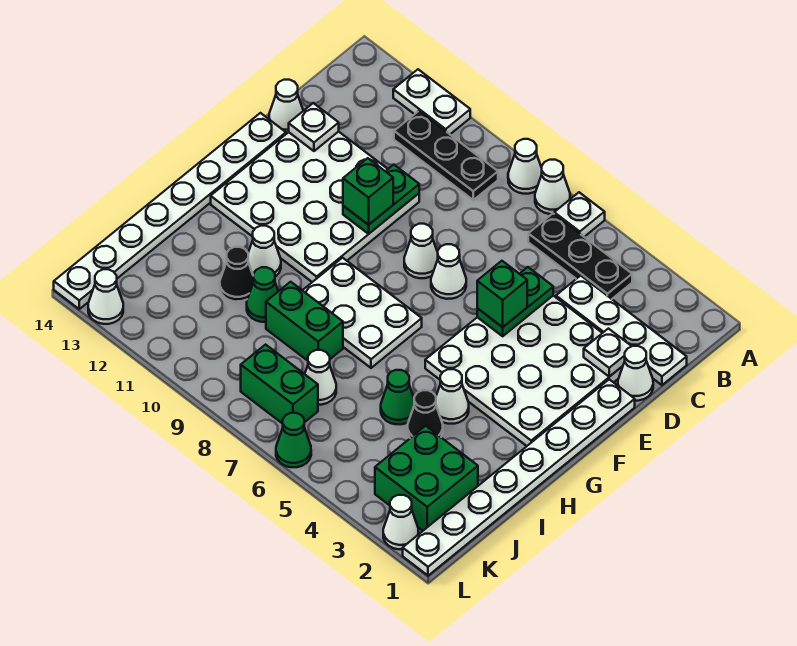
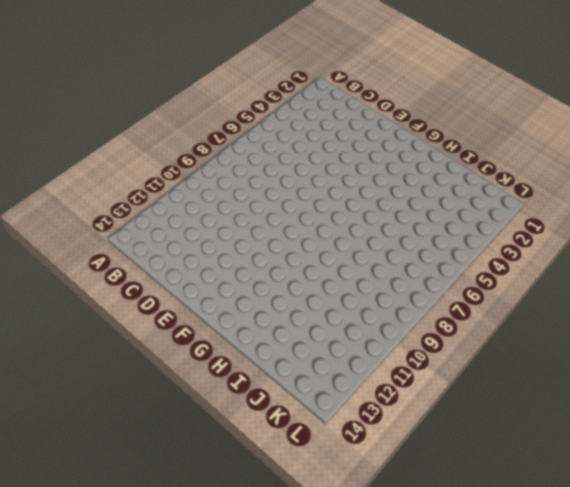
none -> white 1x1 plate [554,192,605,237]
none -> white 1x1 cone [535,160,570,214]
none -> white 1x1 cone [508,139,542,194]
none -> white 1x2 plate [393,69,470,134]

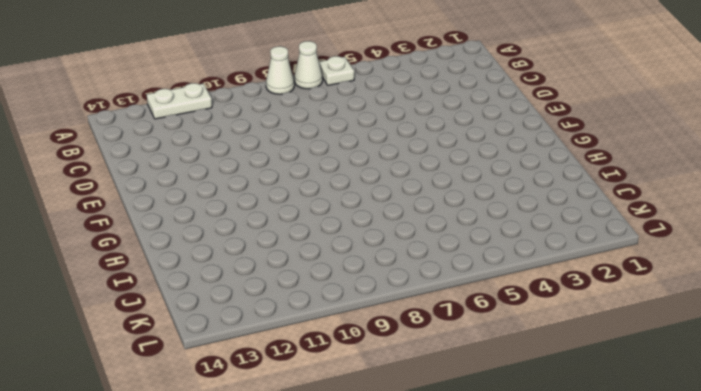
none -> black 1x3 plate [528,214,632,299]
none -> black 1x3 plate [394,111,498,200]
none -> white 1x4 plate [556,276,687,385]
none -> white 1x1 cone [618,346,653,401]

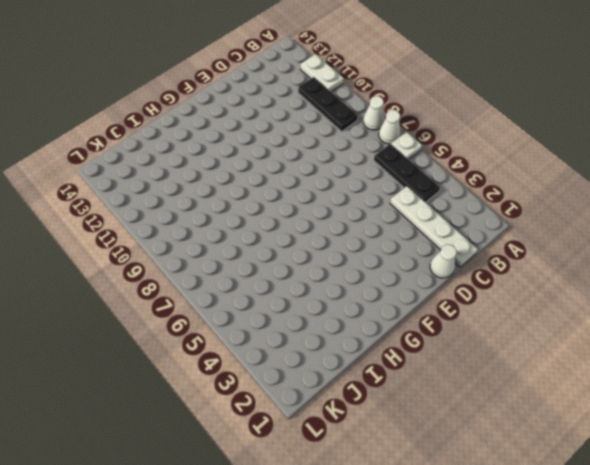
none -> white 4x4 plate [425,296,623,446]
none -> white 4x4 plate [211,132,419,282]
none -> white 1x1 cone [269,80,303,134]
none -> white 1x8 plate [403,379,635,576]

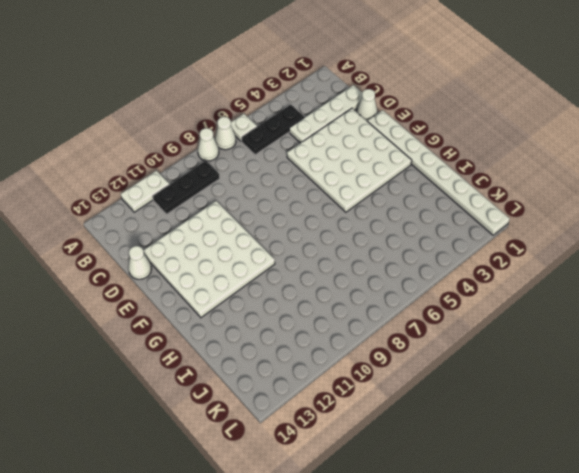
none -> white 1x1 cone [431,244,466,299]
none -> white 1x1 cone [404,224,438,278]
none -> white 1x8 plate [54,113,286,309]
none -> white 2x3 plate [303,258,422,368]

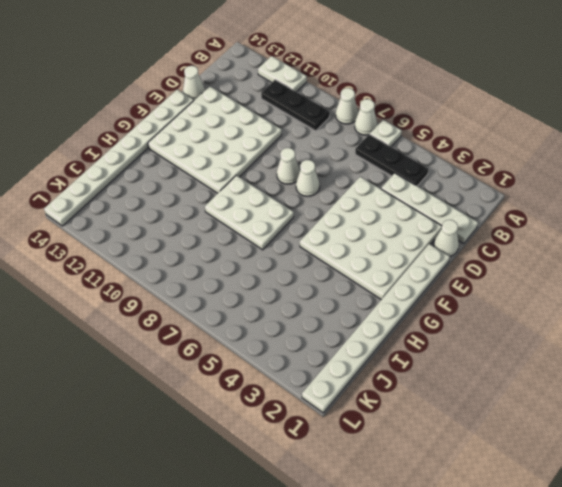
none -> white 1x1 cone [436,369,469,424]
none -> white 1x1 cone [248,226,281,277]
none -> black 1x1 cone [408,390,443,438]
none -> green 1x1 cone [381,370,414,424]

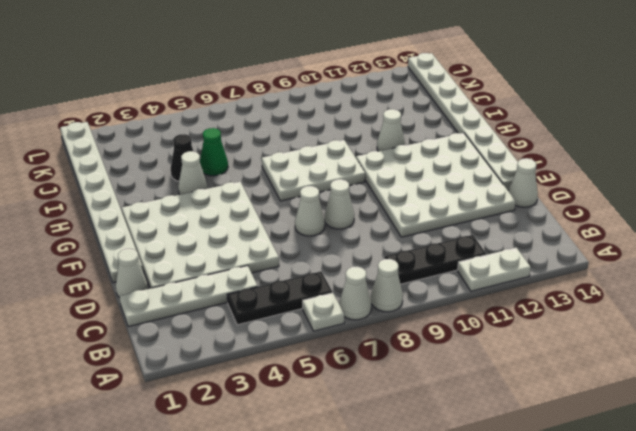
none -> green 1x2 brick [266,282,343,361]
none -> green 1x1 cone [247,267,278,322]
none -> black 1x1 cone [220,247,253,302]
none -> green 2x2 brick [375,426,478,531]

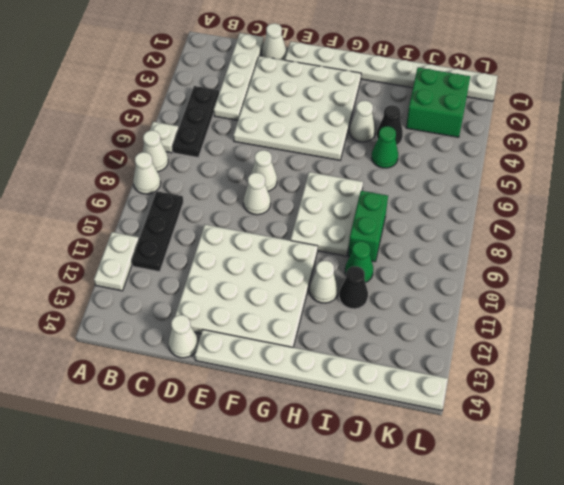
none -> white 1x1 cone [305,350,336,405]
none -> green 1x2 brick [241,345,318,424]
none -> white 1x1 cone [383,495,419,549]
none -> green 1x1 cone [276,413,311,467]

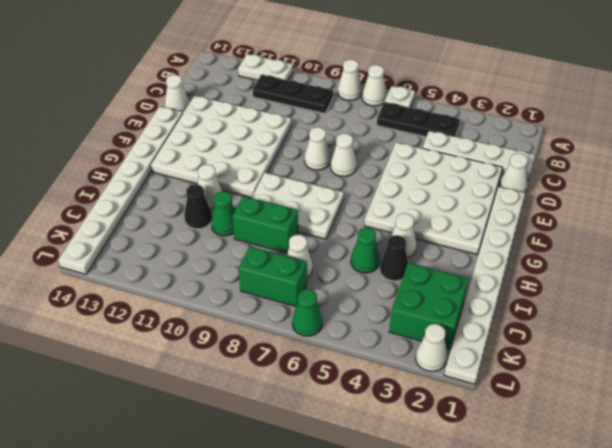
none -> white 1x1 cone [88,269,123,324]
none -> white 1x1 plate [584,329,632,377]
none -> green 1x2 plate [477,267,553,336]
none -> green 1x2 plate [343,165,419,234]

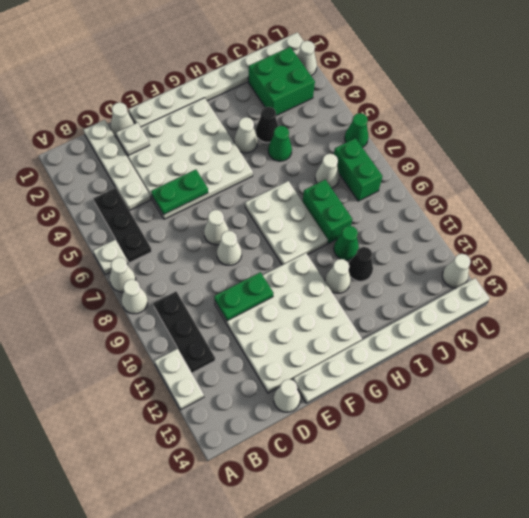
none -> white 1x1 plate [289,103,339,151]
none -> green 1x1 brick [477,261,527,327]
none -> green 1x1 brick [343,158,393,225]

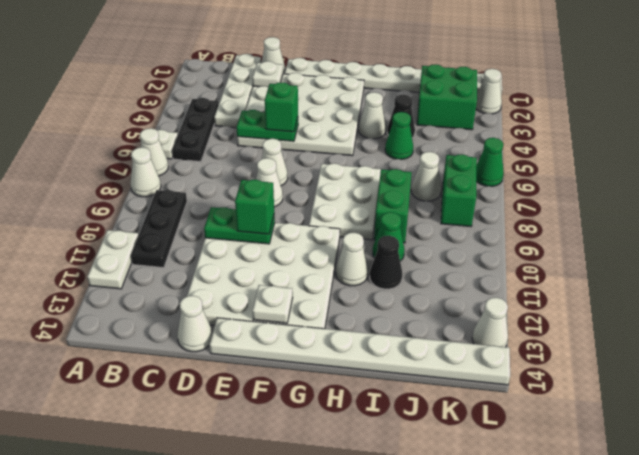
white 1x1 plate [252,285,293,323] -> white 1x1 plate moved to [289,103,339,151]

